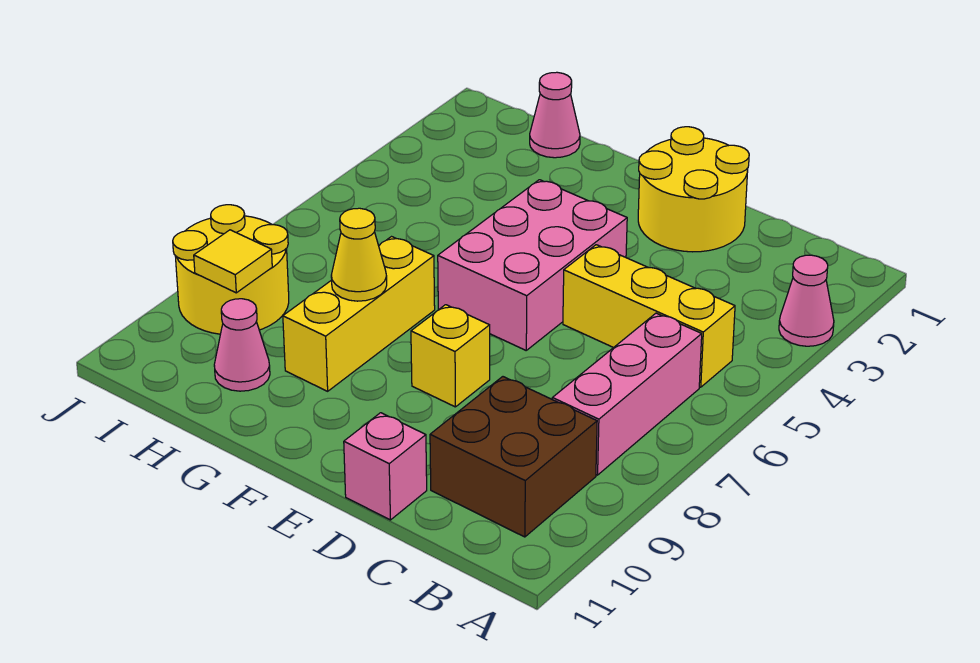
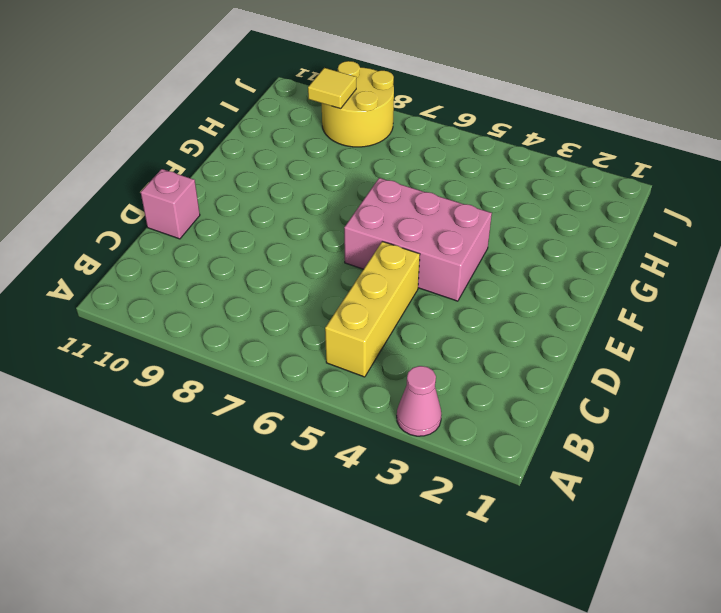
none -> pink 1x3 brick [552,313,702,475]
none -> brown 2x2 brick [430,377,597,537]
none -> yellow 2x2 round brick [638,127,749,252]

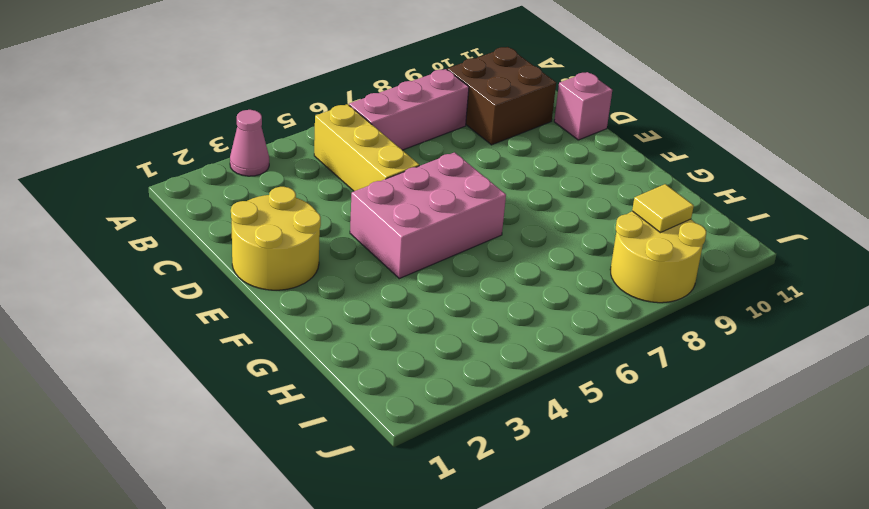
none -> yellow 1x1 brick [411,305,490,407]
none -> yellow 1x3 brick [283,237,435,391]
none -> pink 1x1 cone [530,72,580,158]

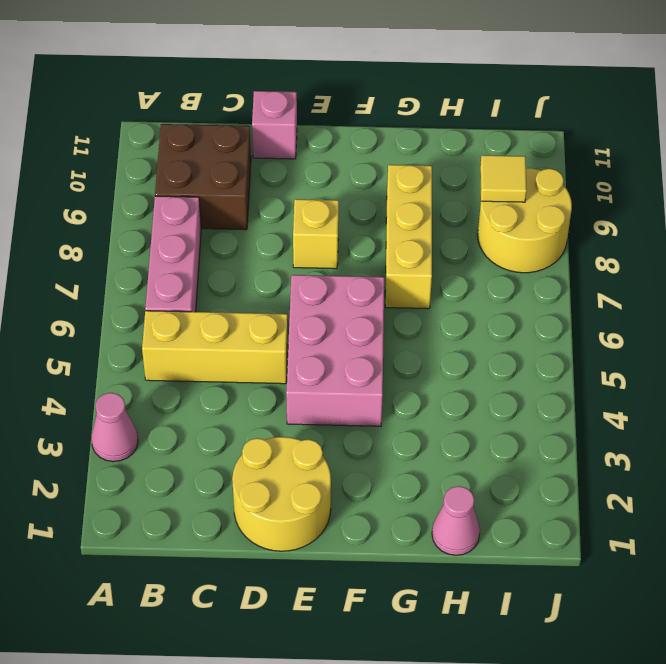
none -> pink 1x1 cone [214,299,270,391]
none -> yellow 1x1 cone [331,208,387,301]

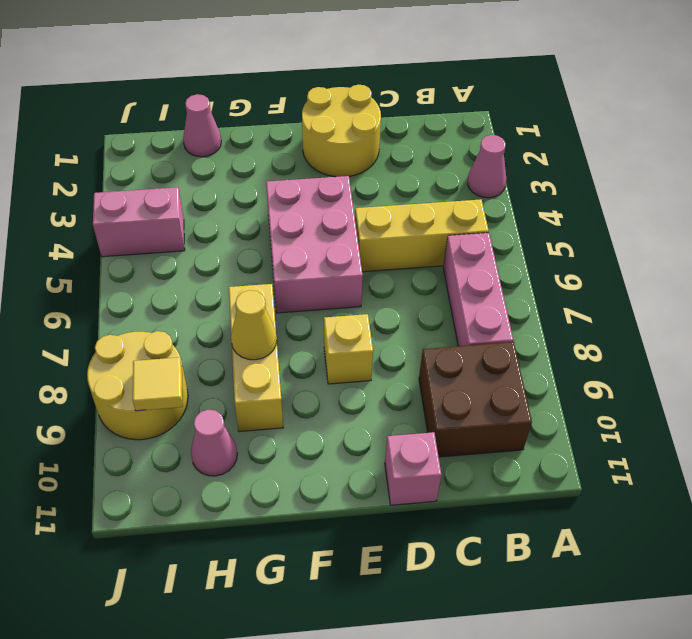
pink 1x2 brick [93,187,185,257] -> none

